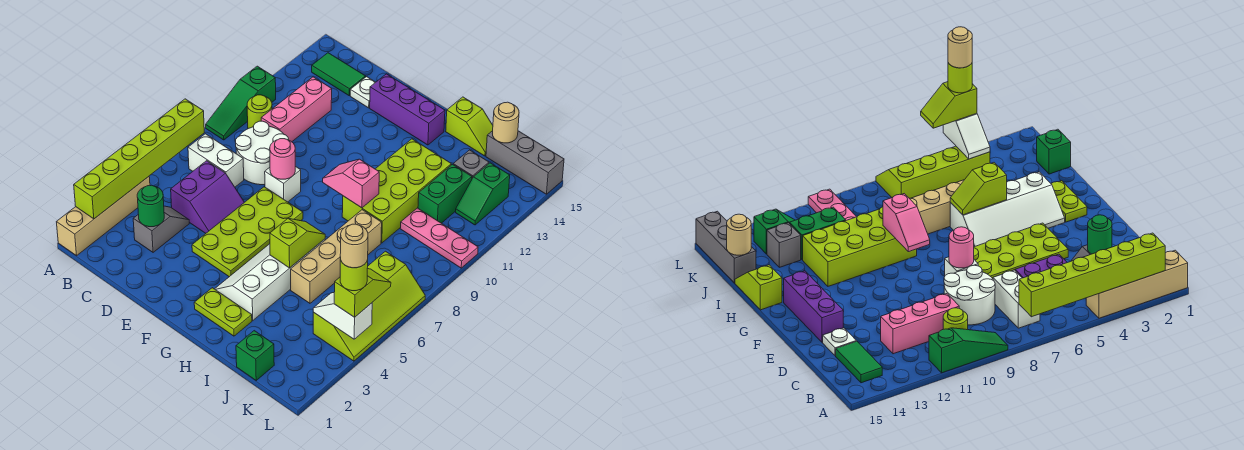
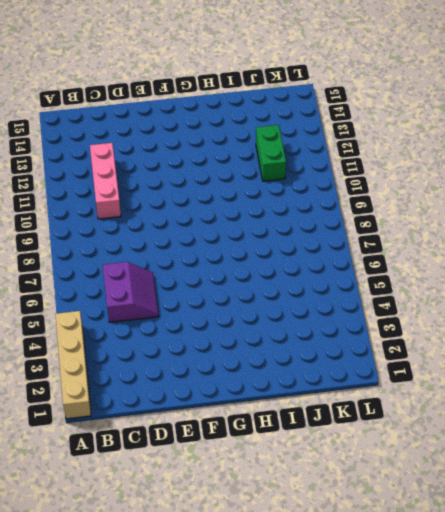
none -> green 1x3 slope [206,66,276,140]
none -> white 1x2 brick [188,134,244,187]
none -> lime 1x1 round brick [247,95,272,129]
none -> green 1x2 tile [312,53,366,96]

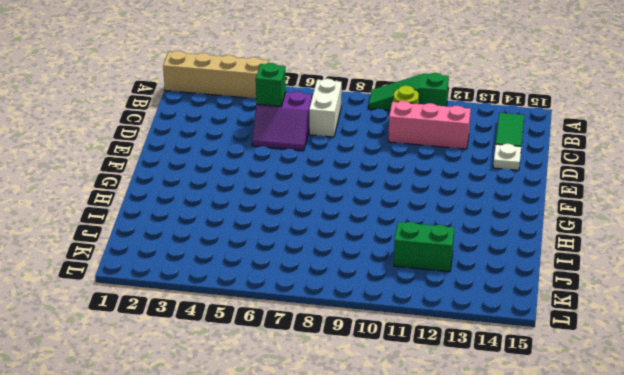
green 1x1 brick [256,63,286,107] -> green 1x1 brick moved to [236,331,274,380]
none -> grey 1x2 slope [133,206,189,252]
none -> white 2x2 round brick [236,121,289,185]
none -> lime 2x4 plate [192,187,303,277]
none -> white 1x1 brick [265,166,301,202]

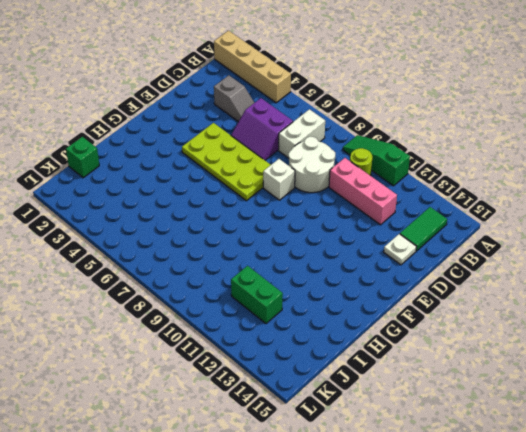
none -> purple 1x3 brick [370,74,445,145]
none -> lime 1x2 plate [194,288,252,336]
none -> white 2x4 slope [215,239,325,320]
none -> lime 2x4 brick [342,139,451,243]

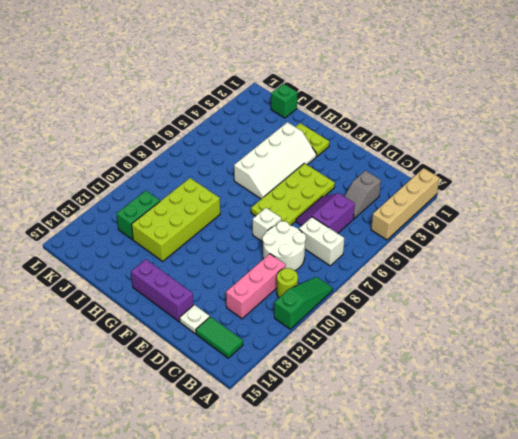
none -> lime 1x2 slope [446,97,493,156]
none -> tan 1x4 brick [291,210,382,303]
none -> pink 1x3 plate [400,208,478,268]
none -> grey 1x1 brick [453,150,489,178]

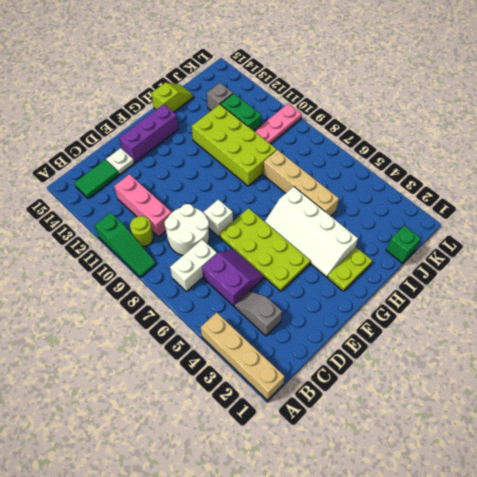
none -> grey 1x3 brick [486,131,564,194]
none -> lime 2x4 slope [313,251,425,361]
none -> green 1x2 slope [456,163,510,225]
none -> lime 1x6 brick [74,99,204,219]

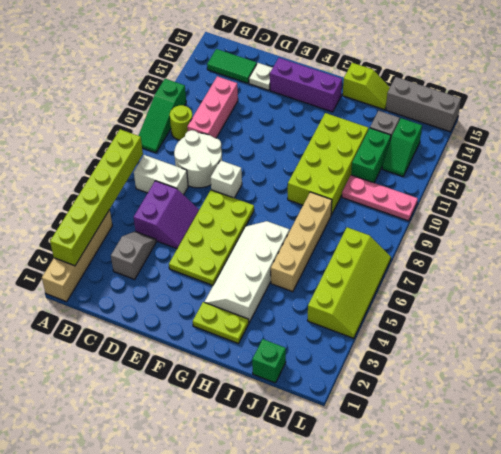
none -> green 1x1 round brick [137,185,164,227]
none -> pink 1x1 round brick [270,139,295,179]
none -> pink 1x2 slope [323,159,379,208]
none -> lime 1x2 slope [270,219,325,268]

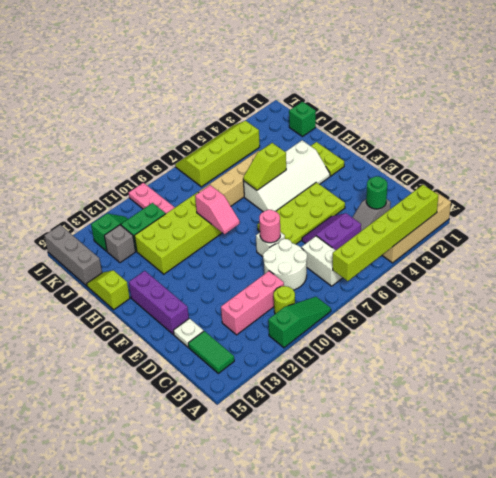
none -> tan 1x1 round brick [493,102,519,143]
none -> white 1x2 slope [313,293,372,339]
none -> lime 1x2 slope [334,269,391,317]
none -> lime 1x1 round brick [340,258,368,291]

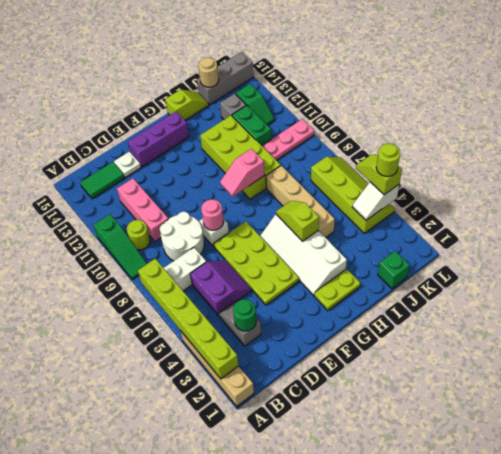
none -> tan 1x1 round brick [340,224,368,268]

